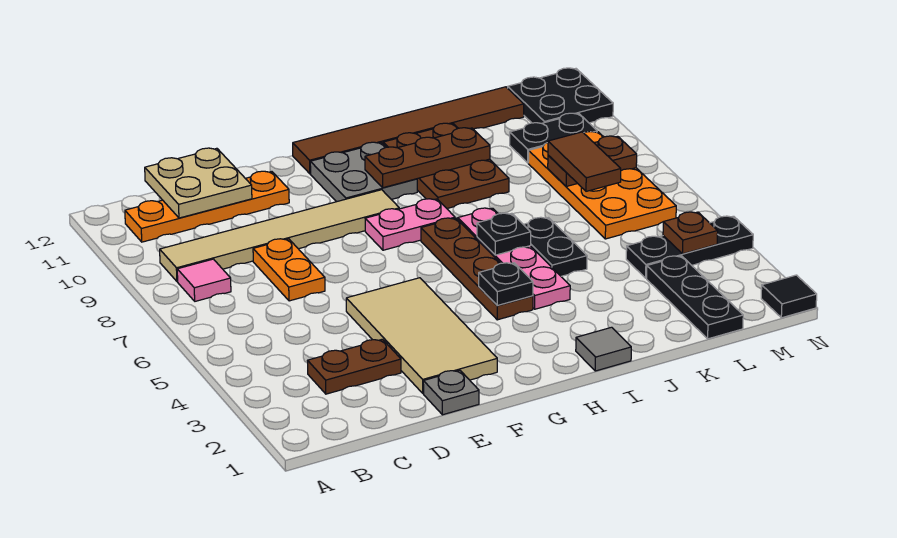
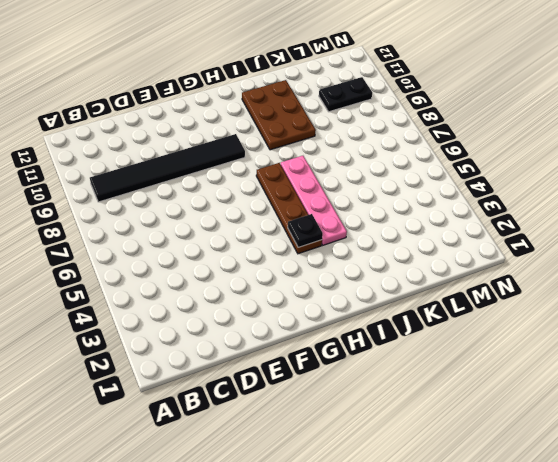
black 1x6 tile [90,134,245,202] -> tan 1x6 tile [160,190,399,281]
none -> pink 1x1 tile [177,259,231,301]
none -> orange 1x4 plate [125,171,289,242]
none -> brown 1x2 plate [308,339,401,394]

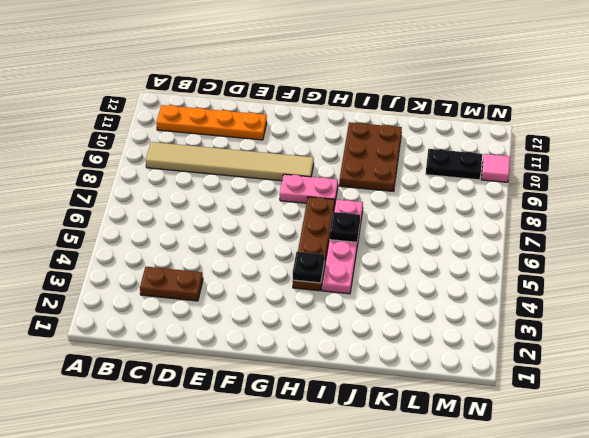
pink 1x1 tile [481,154,510,182] -> pink 1x1 tile moved to [177,259,231,301]
none -> orange 1x2 plate [253,239,325,301]
none -> grey 1x1 plate [423,370,479,415]
none -> tan 2x4 tile [346,278,497,393]

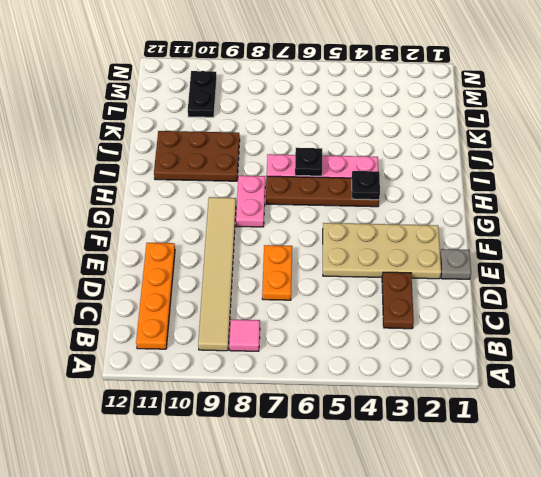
orange 1x2 plate [262,245,292,300] -> orange 1x2 plate turned to [253,239,325,301]
tan 2x4 plate [323,223,441,279] -> tan 2x4 tile [346,278,497,393]
none -> grey 2x2 plate [310,142,417,202]
none -> brown 1x6 tile [293,87,524,174]
none -> grey 1x1 tile [576,327,631,371]

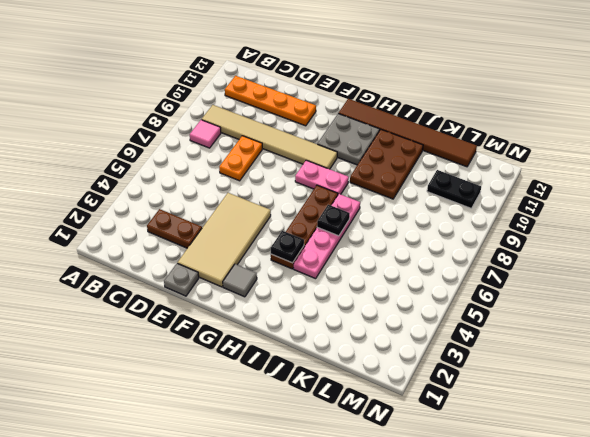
grey 1x1 tile [223,264,257,297] -> grey 1x1 tile moved to [576,327,631,371]
none -> black 1x2 plate [523,217,587,276]
none -> black 1x3 plate [647,256,743,339]
none -> black 1x3 plate [626,216,753,278]

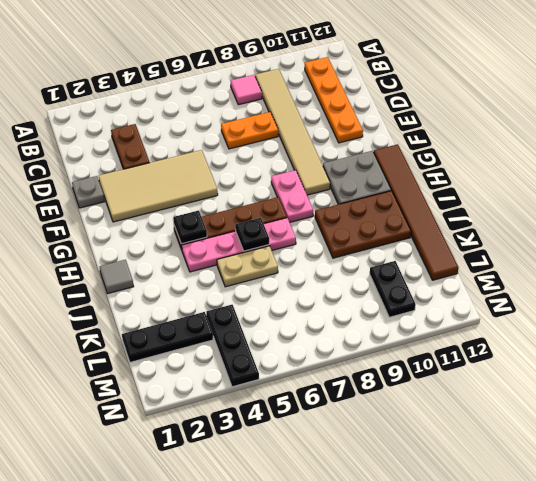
tan 1x2 plate [217,246,278,287] -> black 1x2 plate [523,217,587,276]
none -> orange 2x4 plate [528,132,676,239]
none -> black 2x2 plate [508,68,613,123]
none -> black 1x1 tile [761,275,817,318]

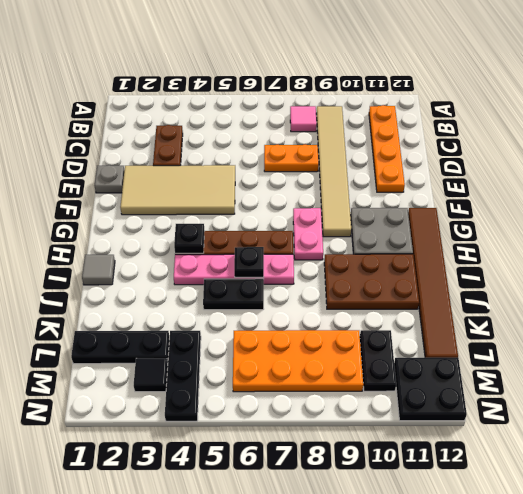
black 1x1 tile [134,358,168,392] -> black 1x1 tile moved to [761,275,817,318]
none -> tan 2x2 plate [145,148,252,218]
none -> brown 1x3 plate [365,128,490,188]
none -> brown 1x2 plate [548,136,637,186]

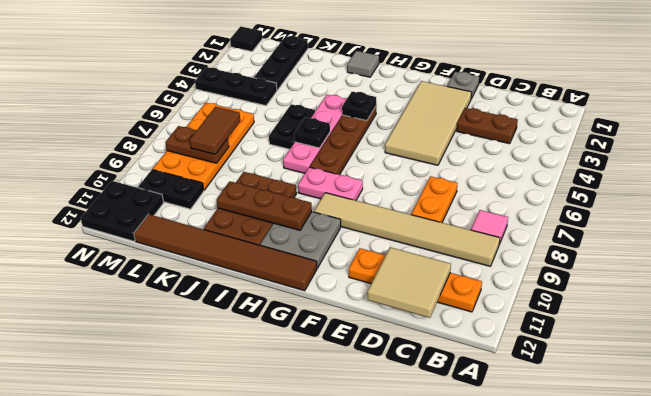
tan 2x2 tile [367,247,451,318] -> tan 2x2 plate [145,148,252,218]
none -> brown 1x1 plate [663,212,718,254]

